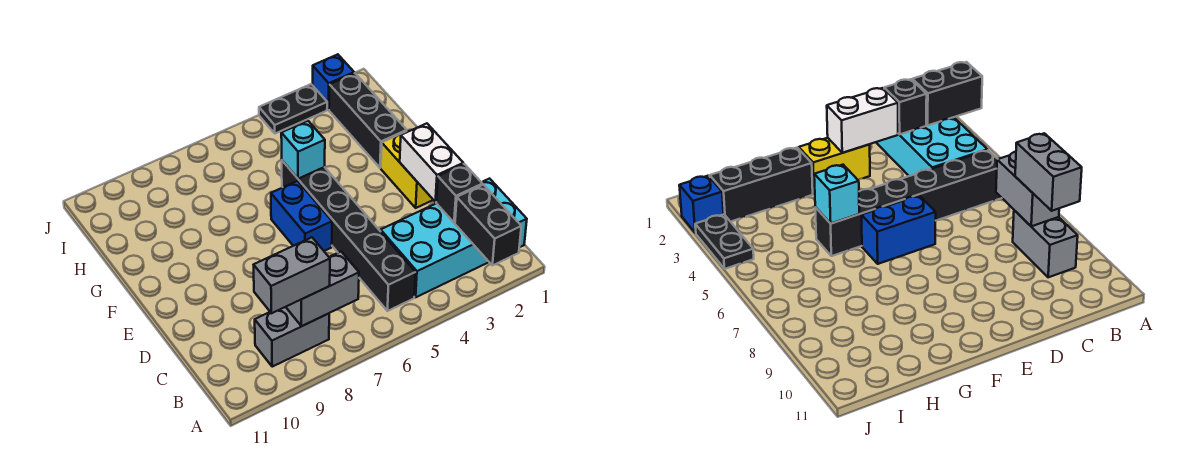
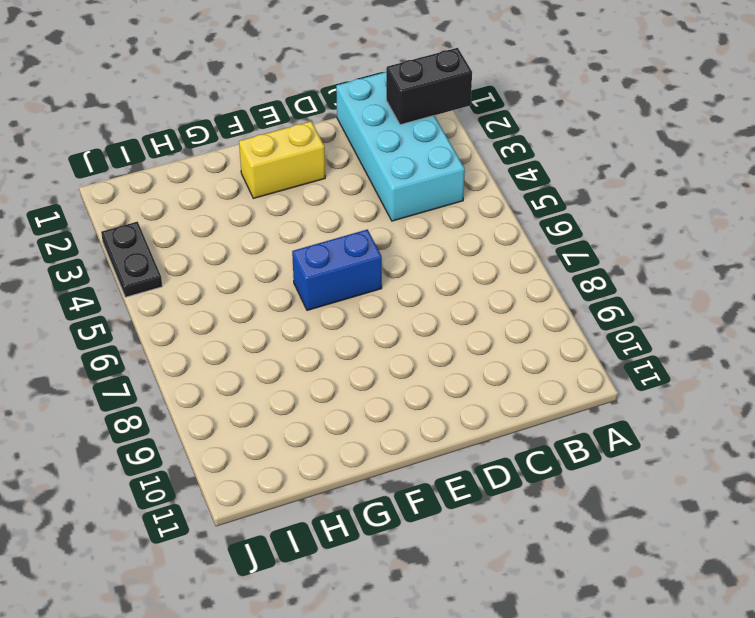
none -> black 1x6 brick [282,161,416,311]
none -> grey 1x2 brick [255,307,329,367]
none -> black 1x3 brick [329,73,407,168]

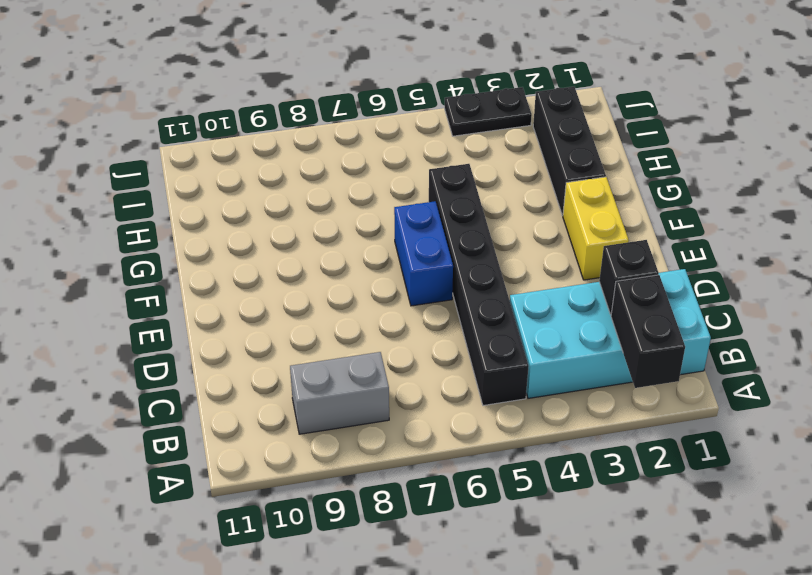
none -> blue 1x1 brick [313,54,354,110]
none -> grey 1x2 brick [286,252,359,326]
none -> white 1x2 brick [400,123,463,202]

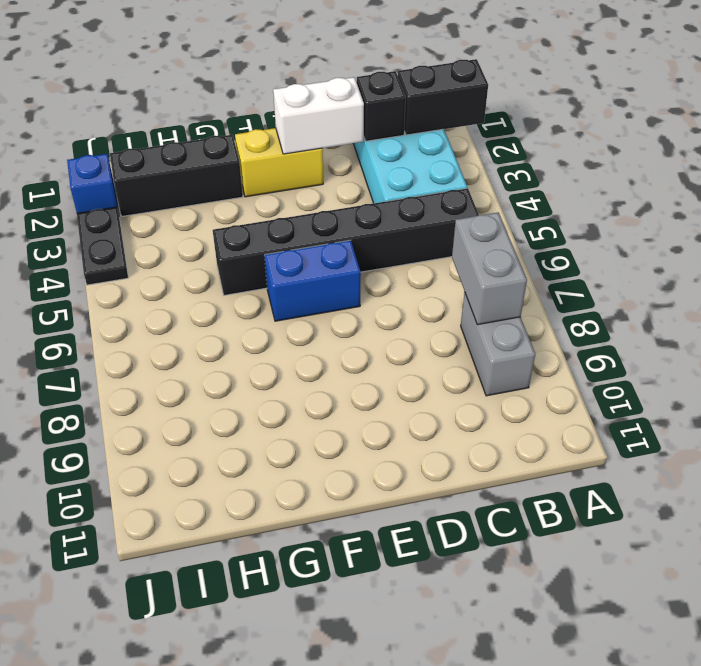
none -> cyan 1x1 brick [281,121,325,179]
none -> grey 1x2 brick [254,237,330,313]

